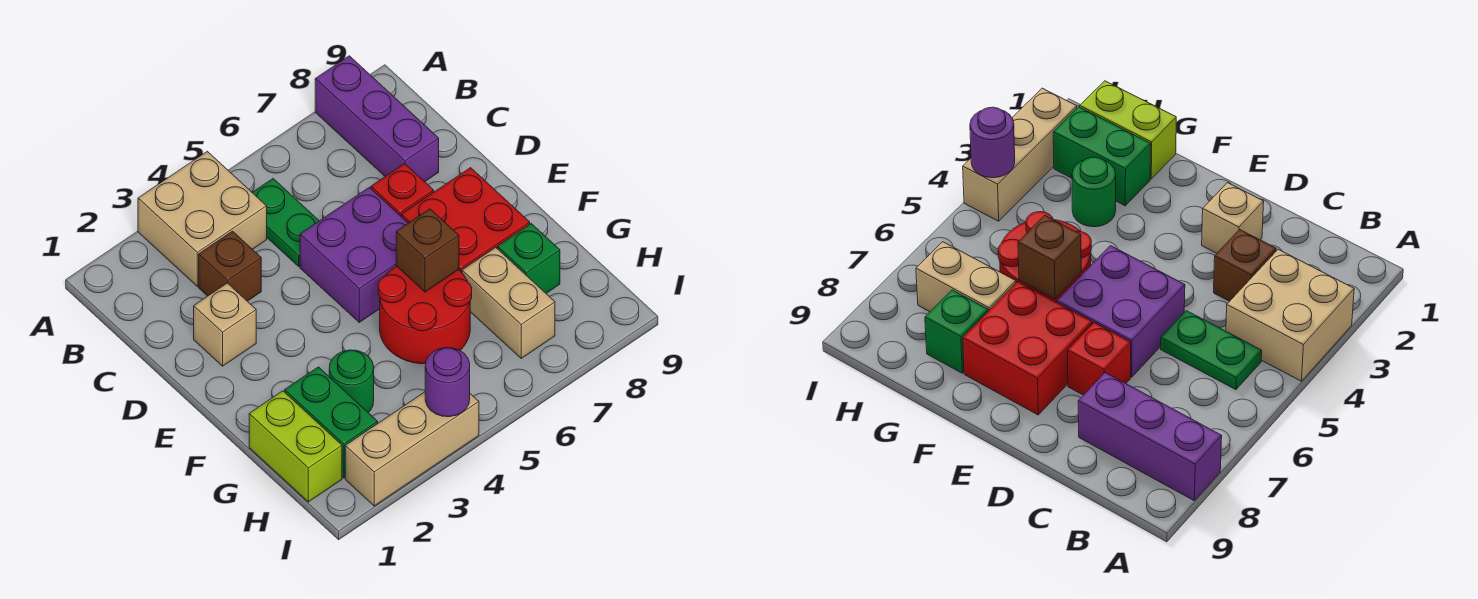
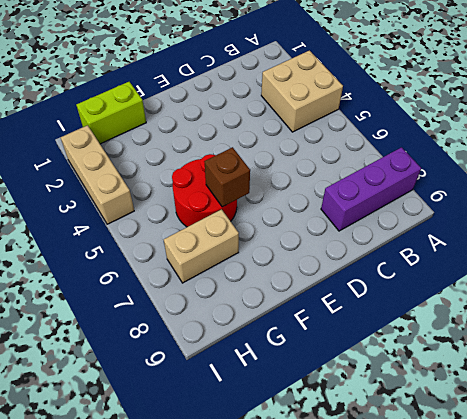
none -> green 1x2 plate [252,179,319,266]
none -> brown 1x1 brick [199,231,261,301]
none -> tan 1x1 brick [194,283,256,366]

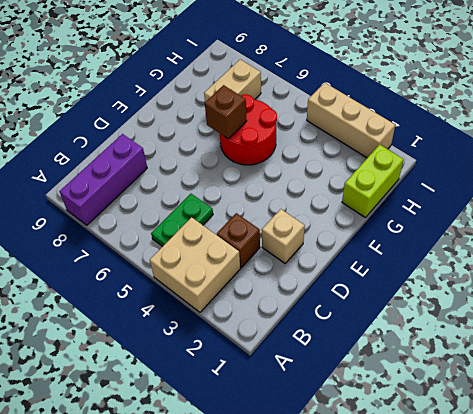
none -> purple 2x2 brick [300,187,408,322]
none -> red 1x1 brick [371,164,434,216]
none -> red 2x2 brick [401,168,530,273]

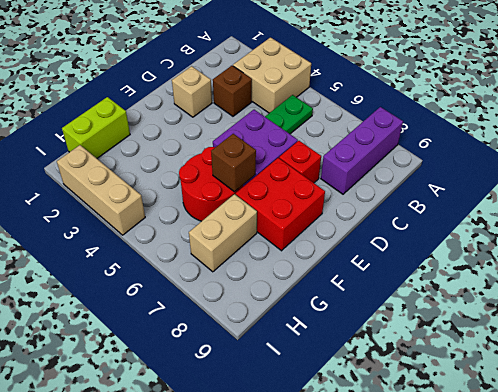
none -> green 1x2 brick [285,367,378,478]
none -> green 1x1 round brick [329,350,374,413]
none -> green 1x1 brick [498,224,560,293]

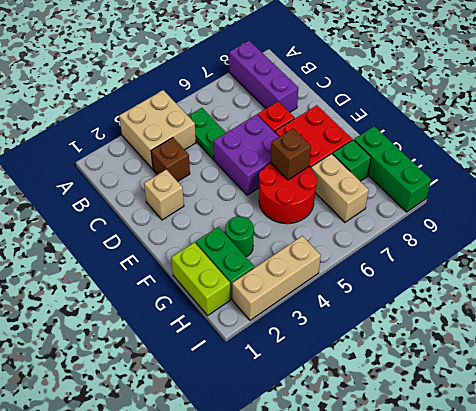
green 1x3 brick [354,126,431,212] -> none
none -> purple 1x1 round brick [425,348,470,417]

